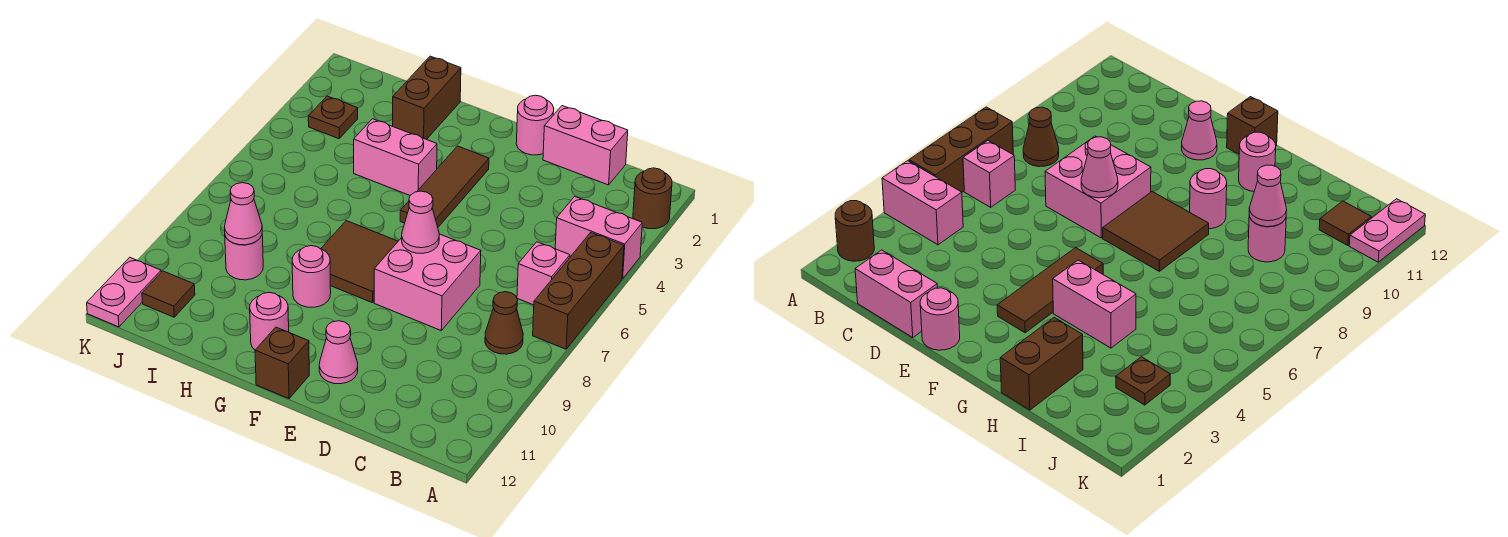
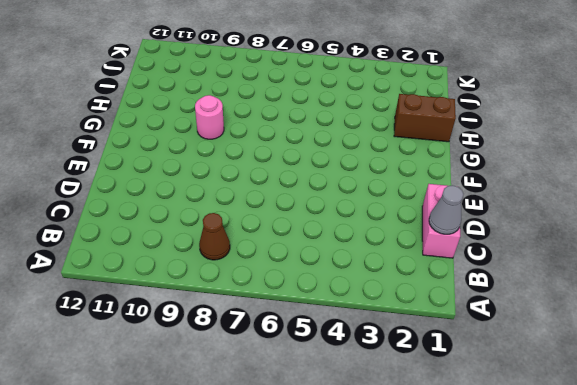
grey 1x1 cone [429,185,464,234] -> none
none -> brown 1x1 round brick [633,168,672,229]
none -> pink 1x2 brick [555,197,642,279]
none -> brown 1x3 brick [533,233,624,349]

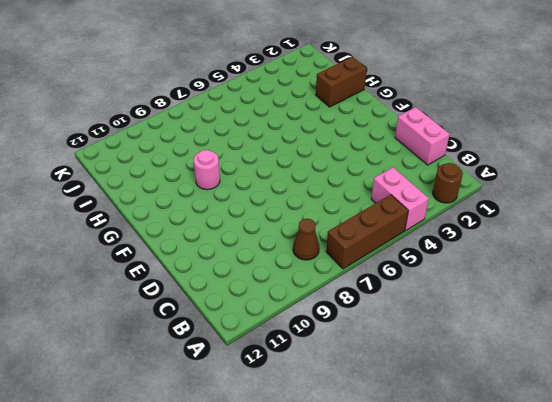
none -> pink 1x1 brick [517,242,570,305]
none -> pink 2x2 brick [374,234,481,330]
none -> pink 1x1 round brick [516,95,554,155]

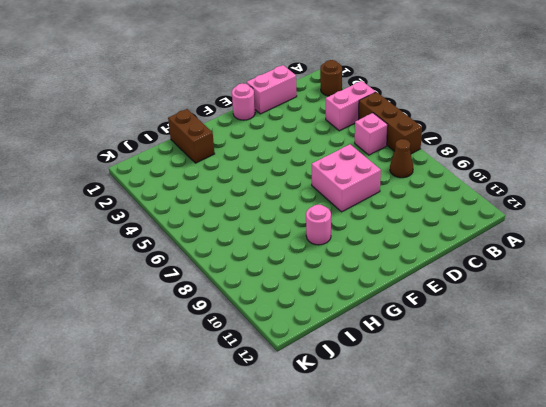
none -> pink 1x1 cone [319,321,358,384]
none -> brown 1x3 tile [400,146,489,227]
none -> brown 2x2 tile [321,221,398,303]

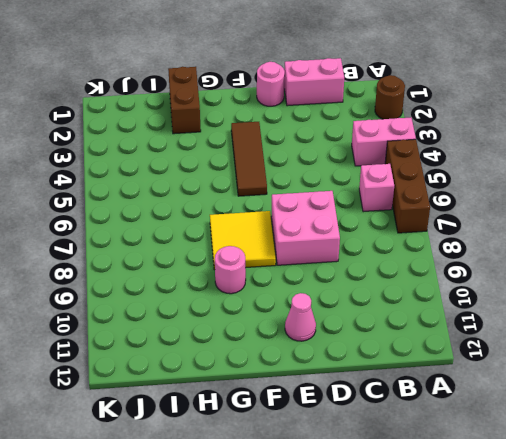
yellow 2x2 tile [210,211,276,270] -> brown 2x2 tile [321,221,398,303]
none -> brown 1x1 cone [485,292,523,354]
none -> brown 1x1 brick [255,327,309,399]
none -> pink 1x2 brick [354,119,437,195]

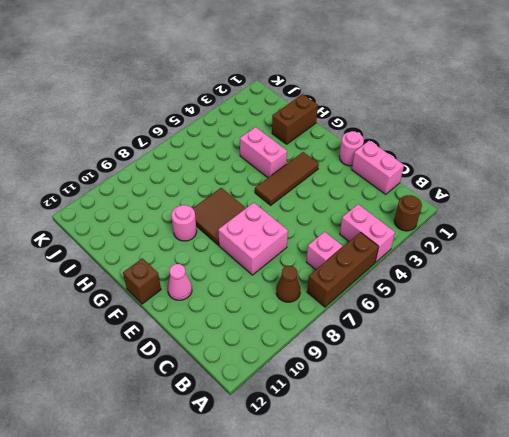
none -> pink 1x1 round brick [250,292,289,350]
none -> pink 1x1 round brick [225,236,263,280]
none -> brown 1x1 plate [308,96,358,139]

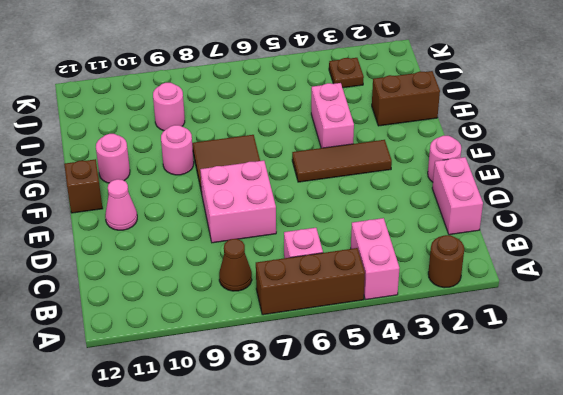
none -> brown 1x1 tile [142,271,195,317]
none -> pink 1x2 plate [87,257,161,327]
none -> pink 1x1 cone [402,191,439,253]

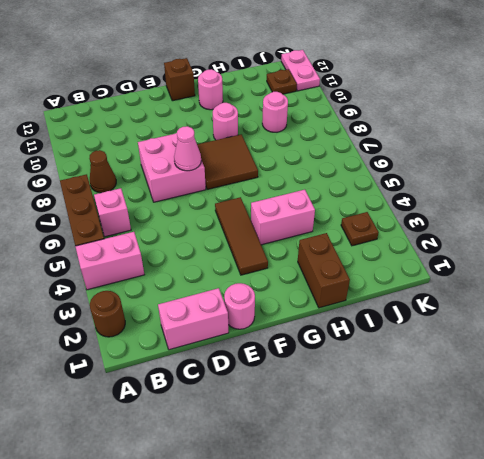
brown 1x1 plate [267,69,297,94] -> brown 1x1 tile [142,271,195,317]
none -> pink 1x1 cone [319,321,358,384]
none -> pink 1x1 cone [224,183,262,245]

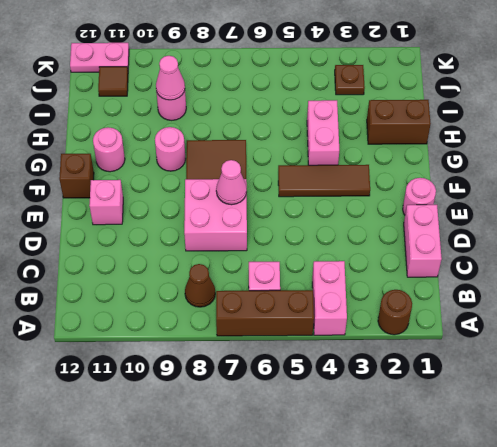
pink 1x1 brick [89,180,123,225] -> pink 1x1 cone [319,321,358,384]

